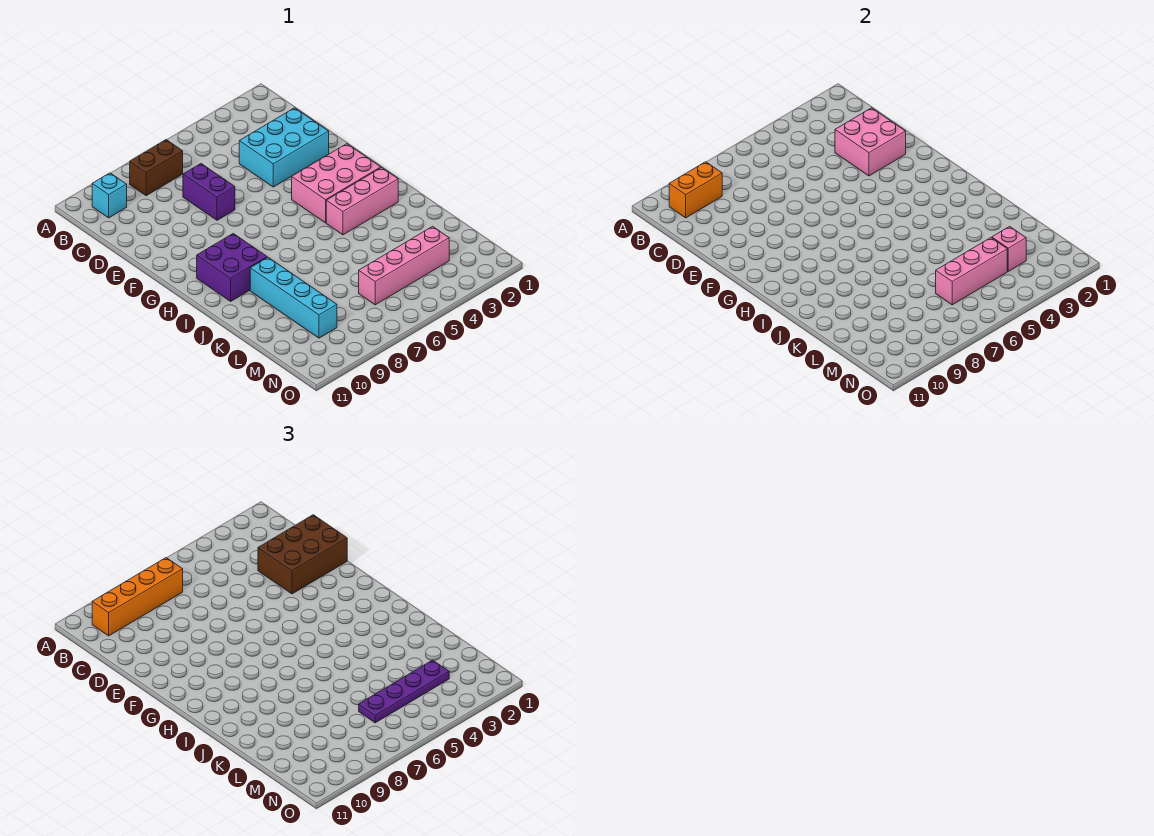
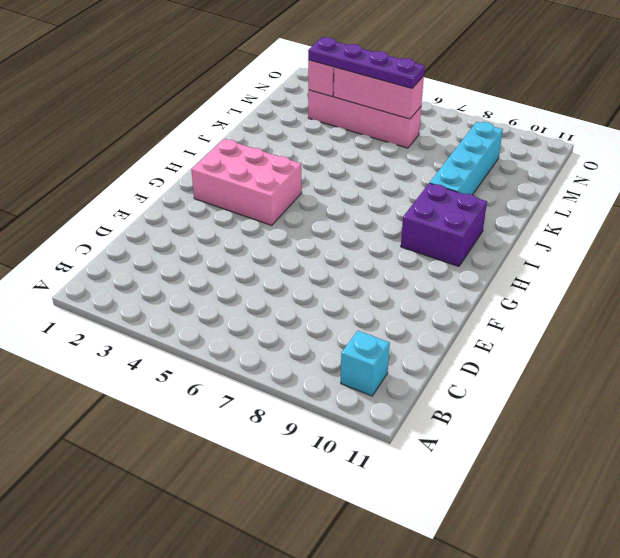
none -> brown 1x2 brick [130,140,183,196]
none -> cyan 2x3 brick [239,108,329,187]
none -> purple 1x2 brick [183,164,235,220]

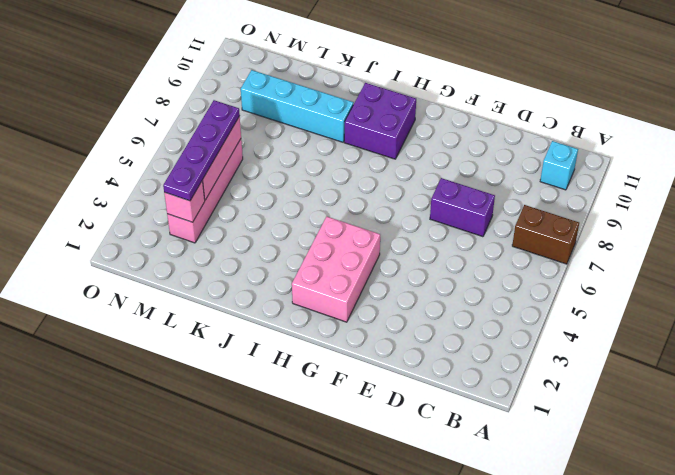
brown 1x2 brick [512,205,579,264] -> brown 1x2 brick turned to [130,140,183,196]
none -> cyan 2x3 brick [239,108,329,187]
none -> pink 1x3 brick [326,168,398,235]
none -> orange 1x2 brick [669,162,722,218]

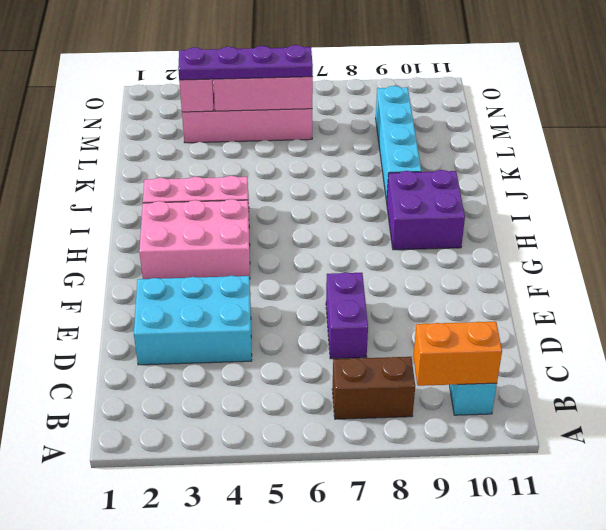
none -> pink 2x2 brick [835,108,906,176]
none -> orange 1x4 brick [92,558,183,636]
none -> brown 2x3 brick [258,515,347,594]

